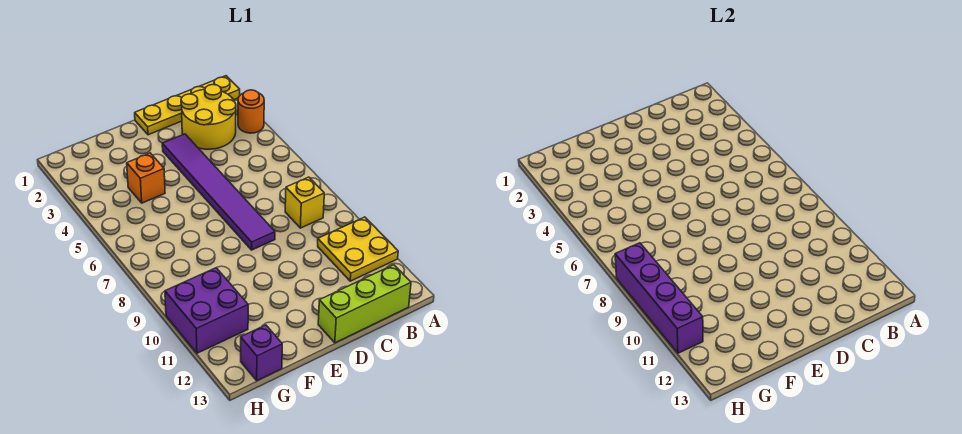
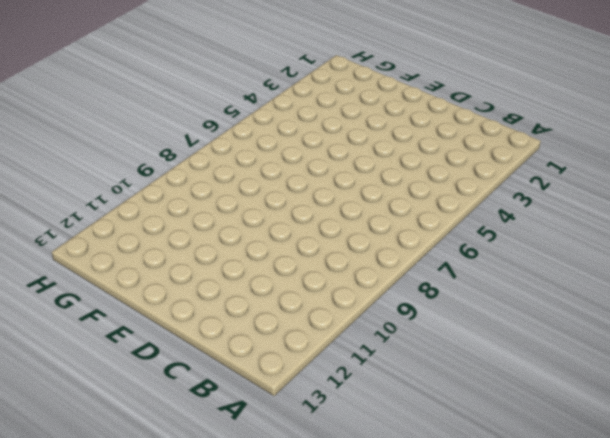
none -> yellow 1x4 plate [135,76,240,135]
none -> orange 1x1 round brick [238,90,264,133]

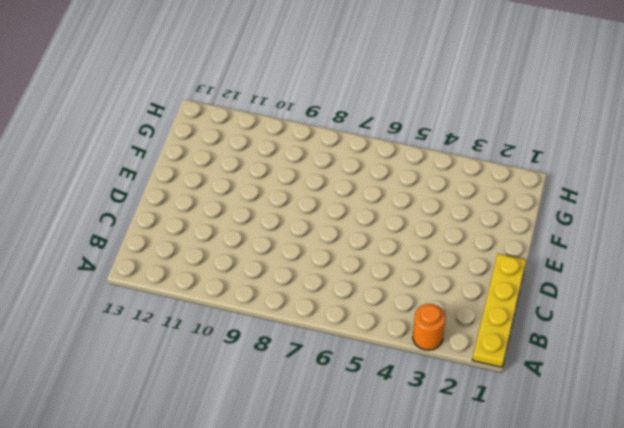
none -> yellow 2x2 plate [318,217,398,281]
none -> yellow 2x2 round brick [181,85,236,149]

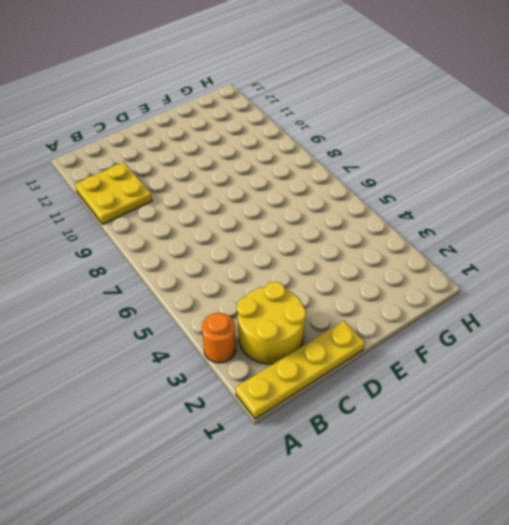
none -> yellow 1x1 brick [285,177,324,228]
none -> lime 1x3 brick [318,265,411,343]

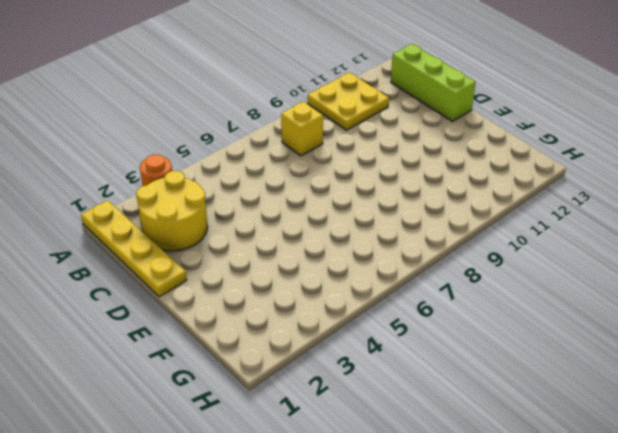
none -> purple 1x6 tile [162,134,275,250]
none -> orange 1x1 brick [127,153,165,203]

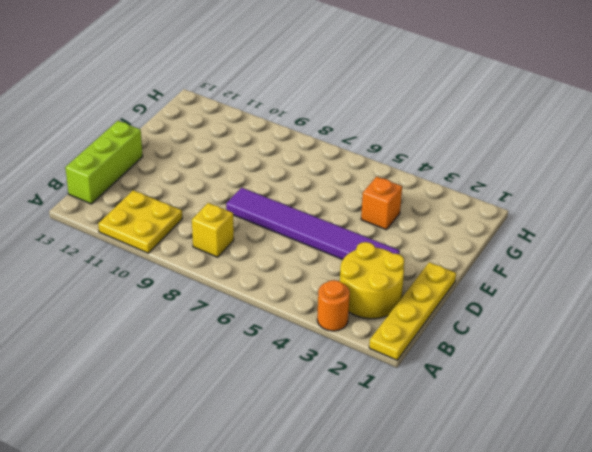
none -> purple 2x2 brick [165,268,248,353]
none -> purple 1x1 brick [241,325,282,381]

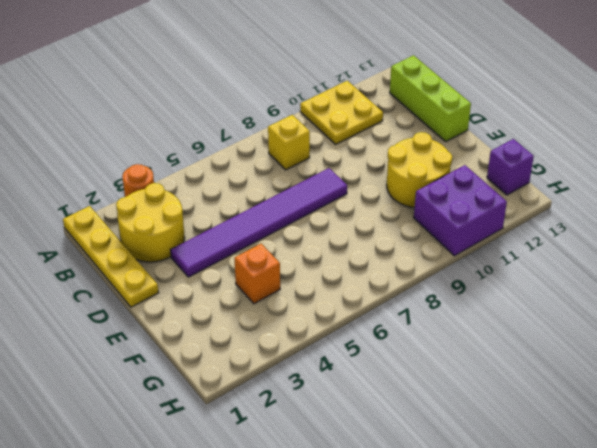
yellow 2x2 round brick [387,132,452,208] -> none
none -> purple 1x4 brick [615,243,703,353]

